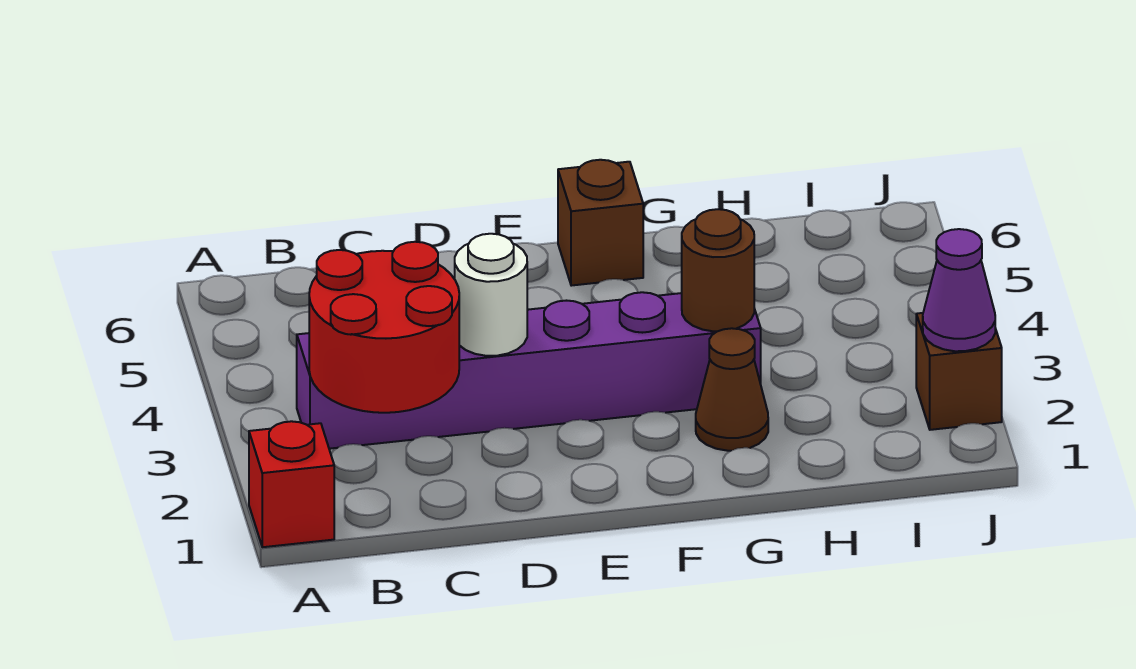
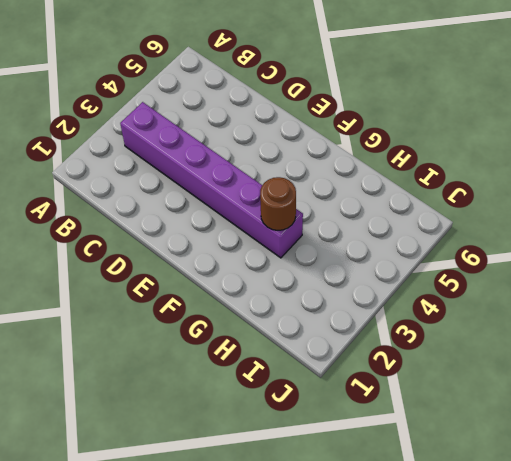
none -> red 1x1 brick [249,421,334,547]
none -> brown 1x1 brick [558,160,643,286]

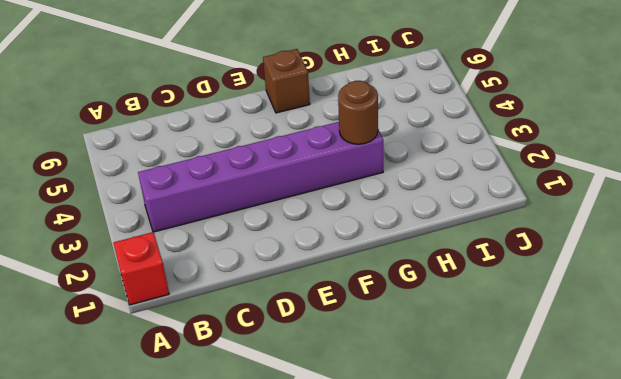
none -> brown 1x1 cone [696,328,768,451]
none -> brown 1x1 brick [916,313,1002,430]

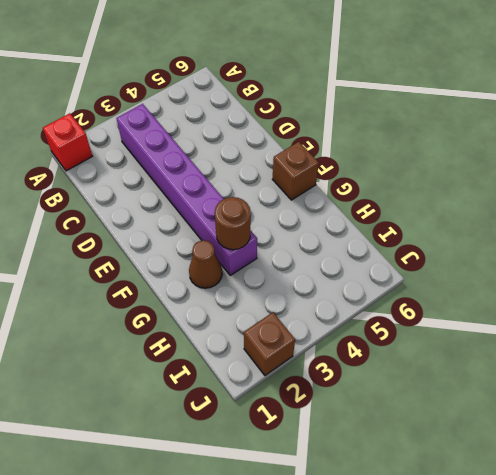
none -> red 2x2 round brick [309,242,459,413]
none -> white 1x1 round brick [455,234,527,356]

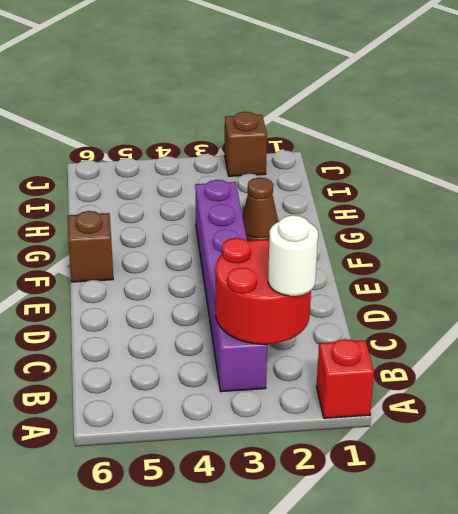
white 1x1 round brick [268,215,318,296] -> white 1x1 round brick moved to [455,234,527,356]
none -> brown 1x1 round brick [682,209,754,331]
none -> purple 1x1 cone [923,229,995,351]

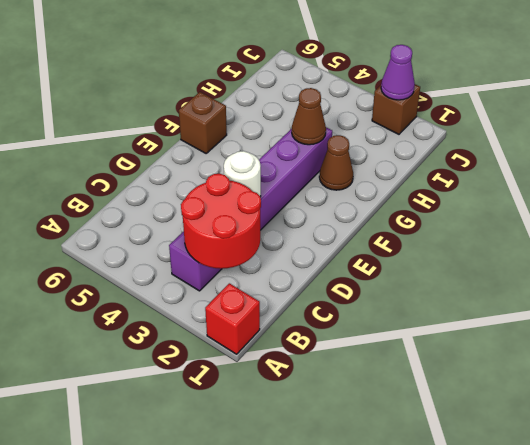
brown 1x1 cone [292,88,326,145] -> brown 1x1 round brick [682,209,754,331]

